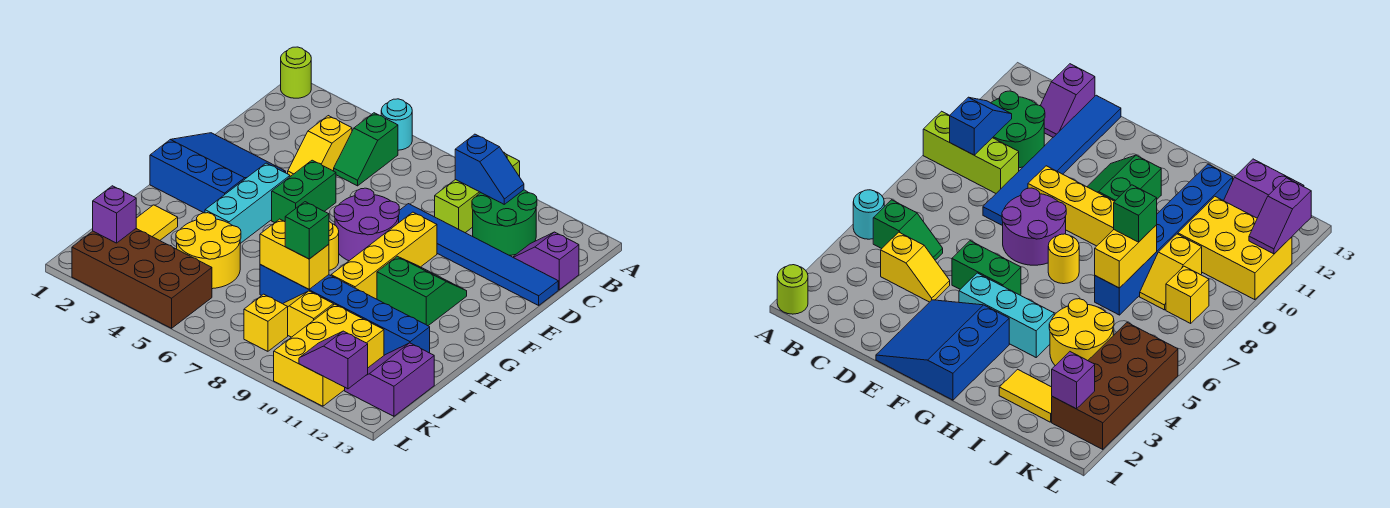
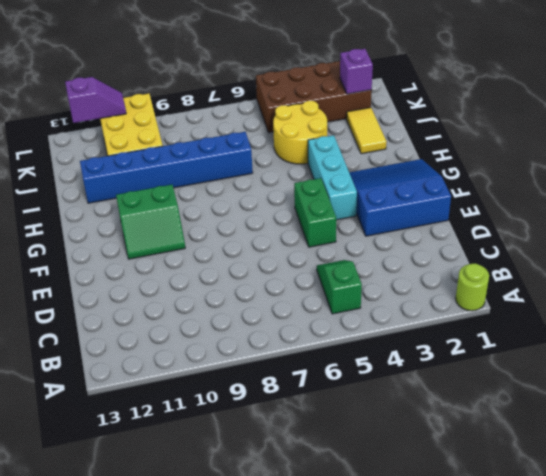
blue 3x3 slope [349,159,451,236] -> blue 3x3 slope turned to [150,133,286,213]
none -> cyan 1x1 round brick [381,99,412,150]
none -> lime 1x3 brick [435,152,520,233]
none -> green 2x2 round brick [472,190,537,255]

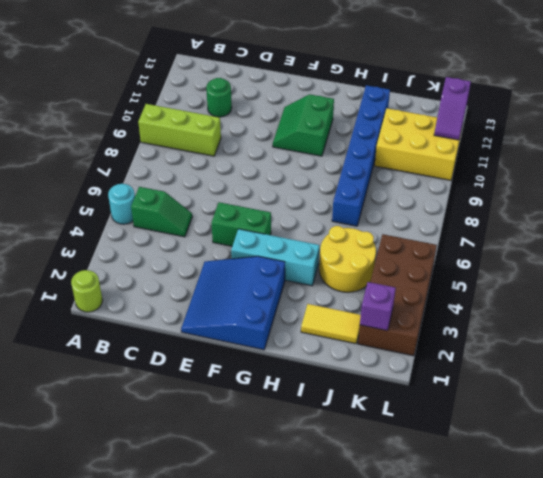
green 1x1 round brick [206,78,232,117] -> green 2x2 round brick [472,190,537,255]
none -> yellow 1x2 slope [288,116,352,177]
none -> purple 1x2 slope [513,232,579,290]
none -> blue 1x6 tile [399,204,558,305]

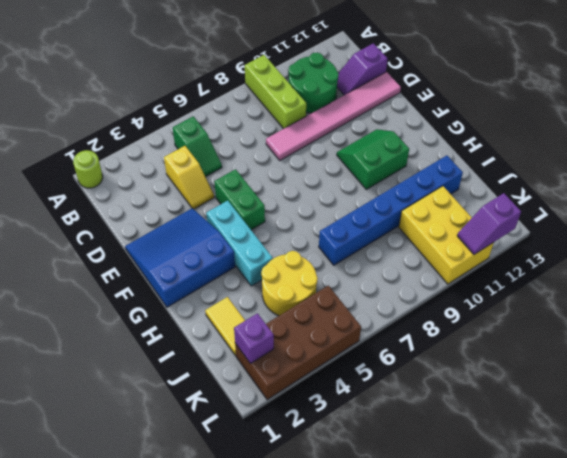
pink 1x6 tile [266,72,401,160] -> blue 1x6 tile [399,204,558,305]
none -> cyan 1x1 round brick [381,99,412,150]
none -> purple 2x2 round brick [334,188,399,261]
none -> yellow 1x4 brick [331,212,437,299]

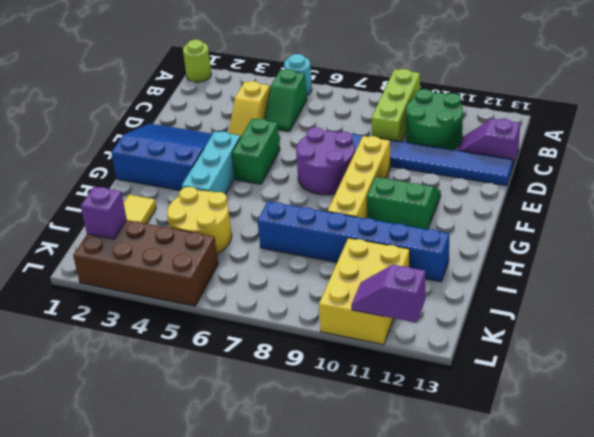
none -> yellow 1x1 round brick [329,221,339,270]
none -> yellow 1x2 slope [283,291,334,337]
none -> purple 2x2 slope [345,343,434,416]

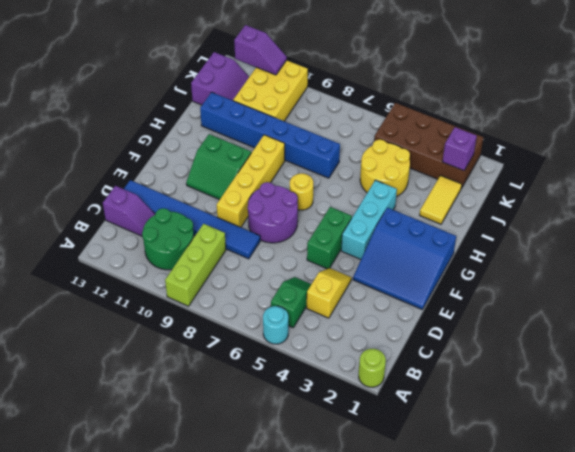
none -> yellow 1x2 slope [283,291,334,337]
none -> yellow 1x1 brick [244,294,288,351]
none -> blue 1x2 slope [455,134,524,204]

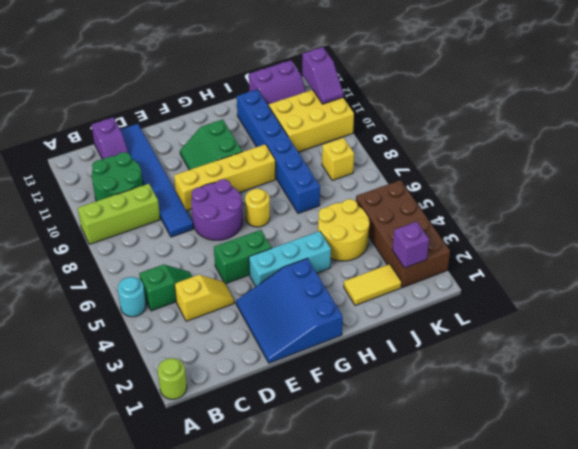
none -> yellow 1x2 slope [283,291,334,337]
none -> blue 1x2 slope [455,134,524,204]
none -> yellow 1x2 brick [260,219,329,289]

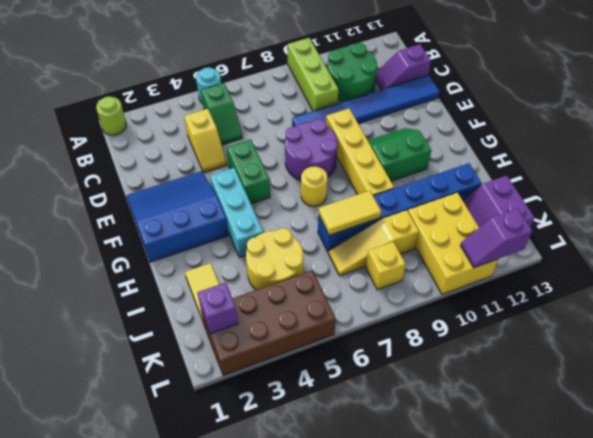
yellow 1x2 tile [319,191,381,235] -> yellow 1x2 brick [260,219,329,289]
yellow 1x3 slope [329,210,419,276] -> yellow 1x2 slope [283,291,334,337]
none -> blue 1x2 slope [455,134,524,204]
none -> green 1x1 brick [285,202,329,259]

